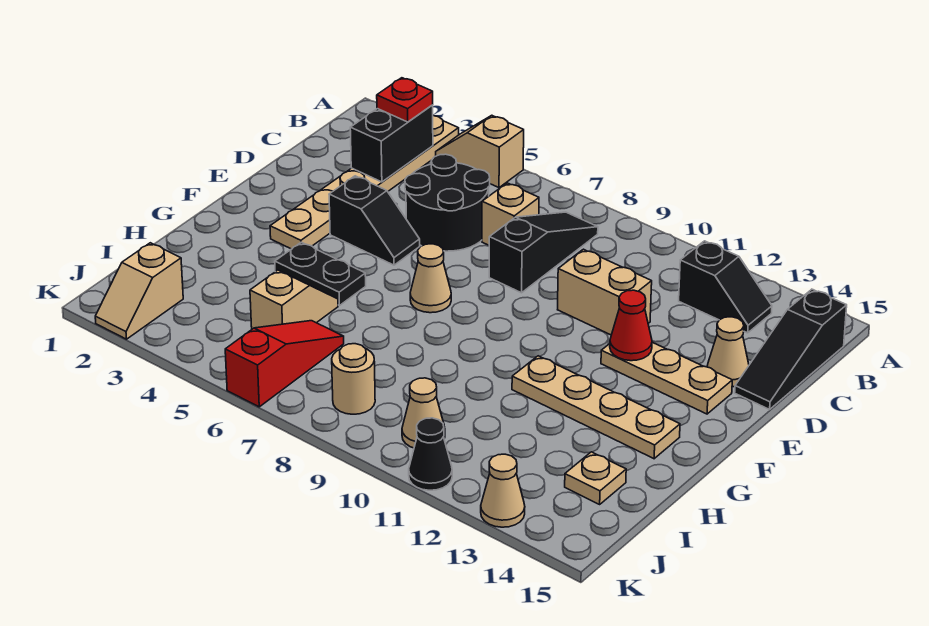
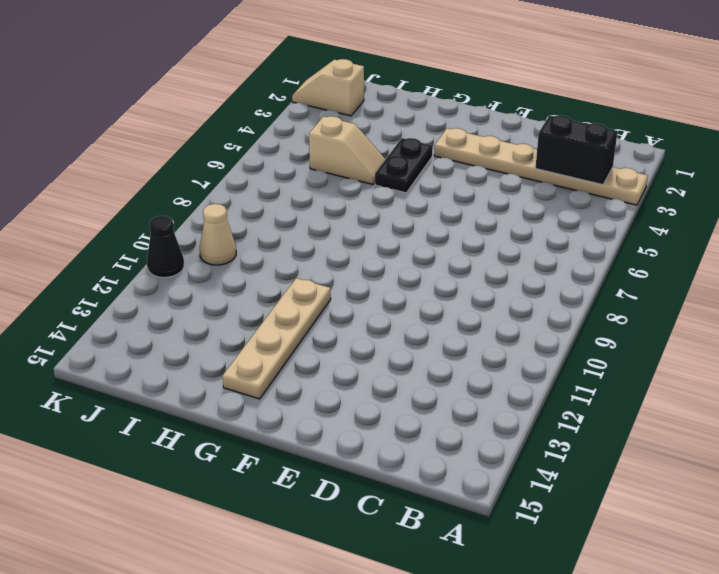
none -> tan 1x2 slope [436,115,524,188]
none -> black 1x3 slope [489,212,598,293]
none -> black 1x2 slope [679,241,772,333]

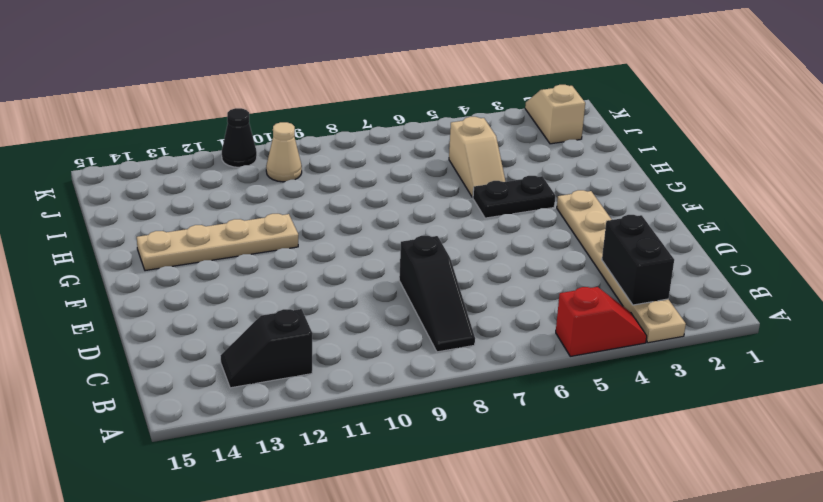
red 1x2 slope [556,287,647,356] -> tan 1x2 slope [436,115,524,188]
none -> black 1x3 slope [735,289,847,409]
none -> black 2x2 round brick [405,154,490,251]
none -> tan 1x1 brick [482,183,539,245]

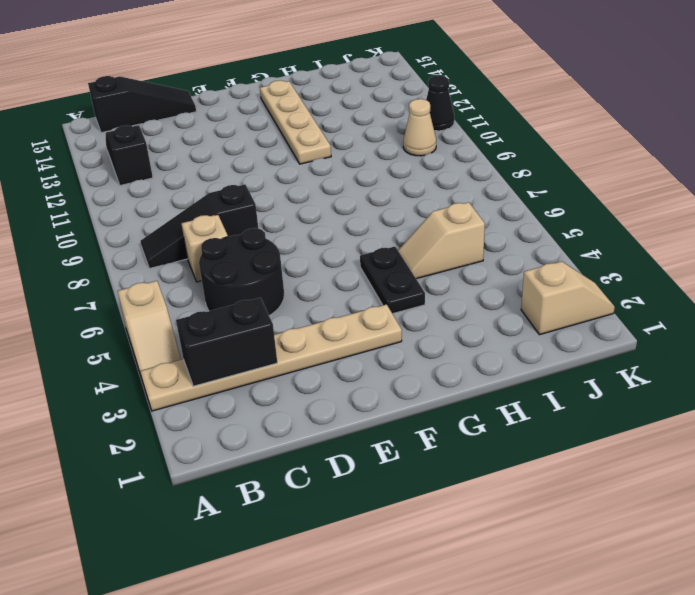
none -> tan 1x2 brick [558,249,652,335]
none -> tan 1x1 cone [707,317,749,387]
none -> black 1x2 slope [329,176,420,265]

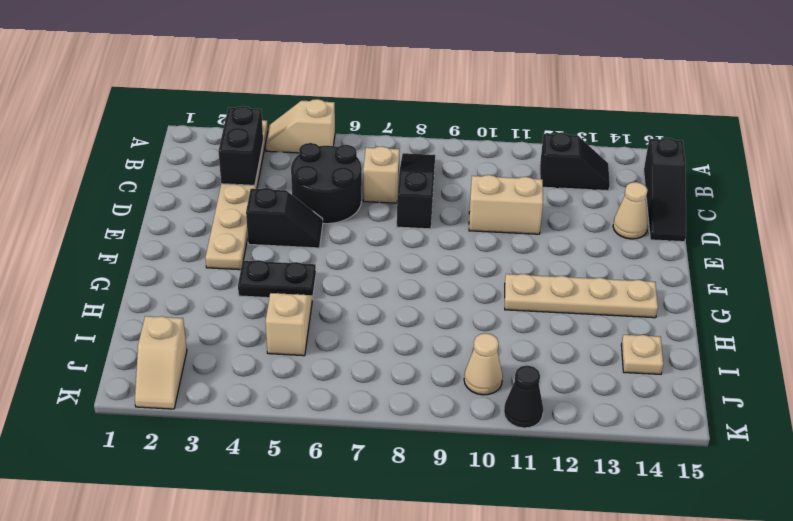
none -> tan 1x3 plate [601,342,732,414]
none -> tan 1x1 cone [410,244,451,313]
none -> red 1x3 slope [225,321,344,407]

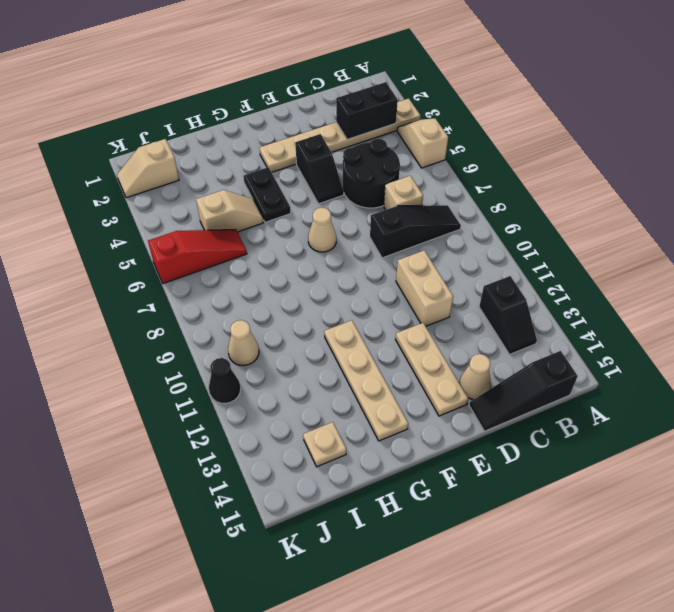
none -> tan 1x1 round brick [332,344,375,414]
none -> tan 1x1 cone [481,454,525,527]
none -> red 1x1 cone [610,290,652,361]

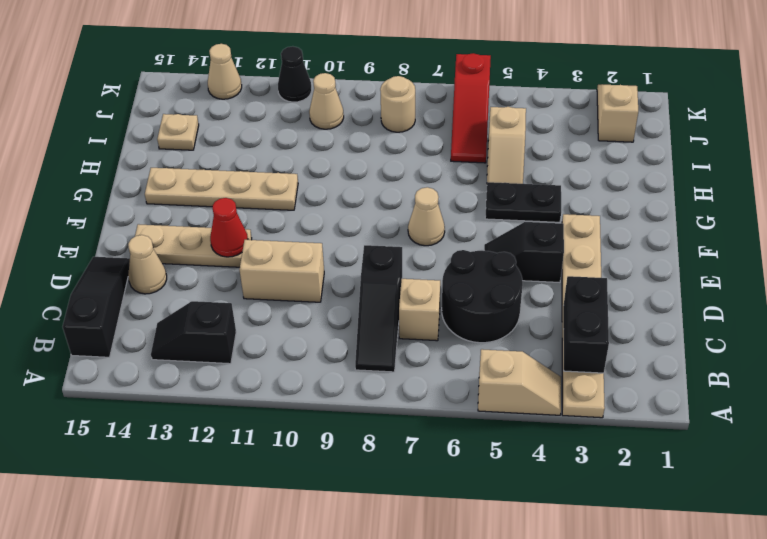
none -> red 1x1 plate [377,78,433,122]

